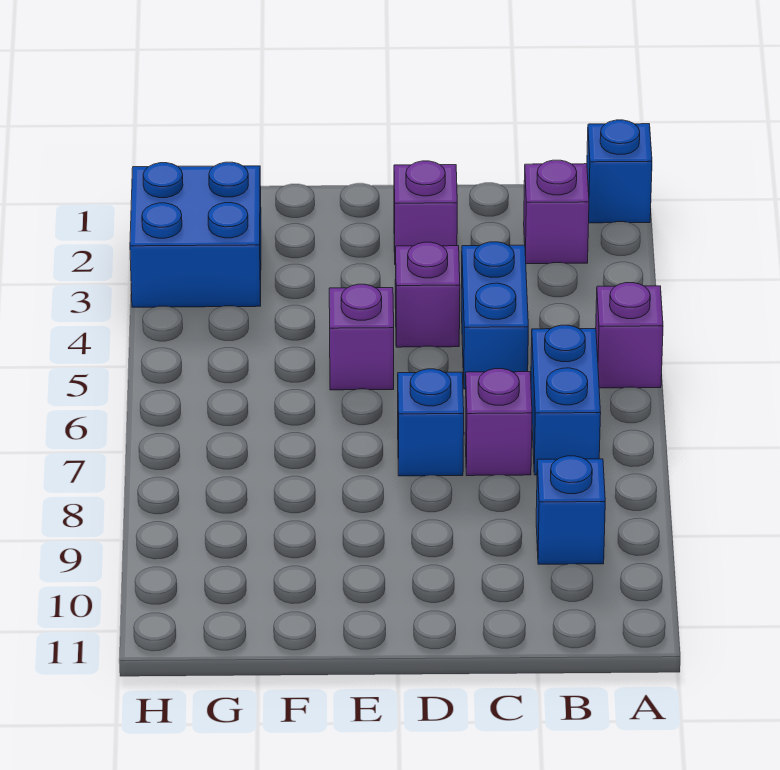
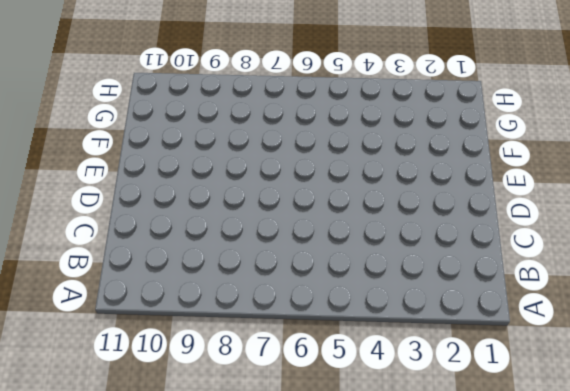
none -> blue 1x1 brick [587,120,652,223]
none -> purple 1x1 brick [596,283,663,388]
none -> purple 1x1 brick [524,160,589,264]

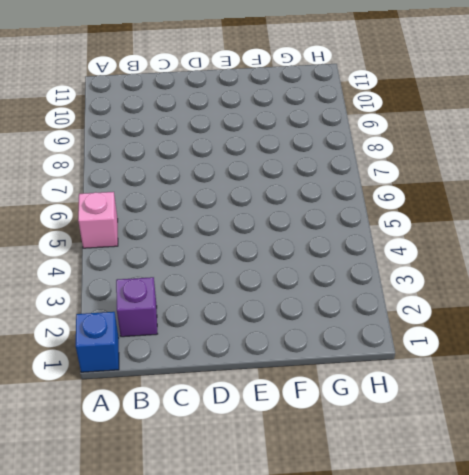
pink 1x1 brick [78,192,118,248] -> purple 1x1 brick [596,283,663,388]
none -> blue 1x2 brick [531,325,601,475]
none -> blue 1x1 brick [536,456,605,564]
none -> blue 1x2 brick [461,242,528,389]

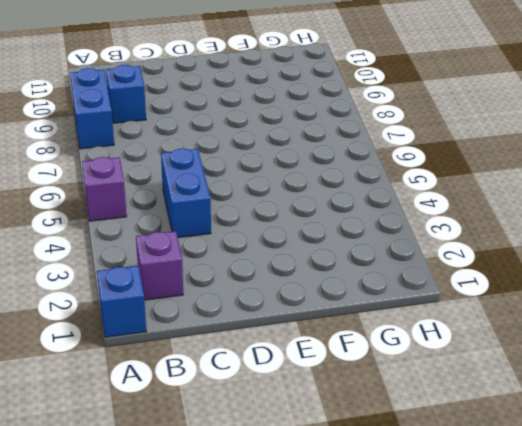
blue 1x2 brick [70,68,114,149] -> blue 1x2 brick moved to [531,325,601,475]
none -> purple 1x1 brick [465,369,532,476]
none -> purple 1x1 brick [394,161,457,265]
none -> purple 1x1 brick [395,242,460,347]

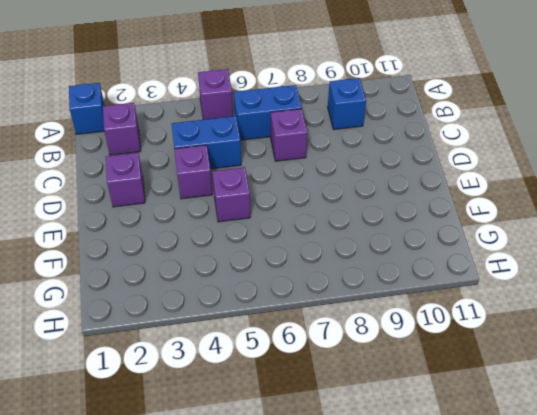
none -> blue 1x1 brick [398,369,464,476]
none -> blue 2x2 brick [130,162,261,307]

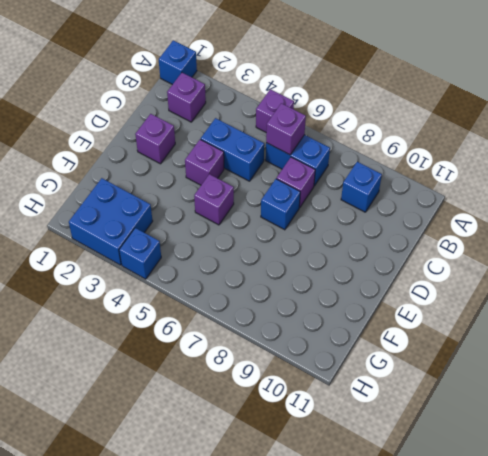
purple 1x1 brick [266,103,306,155] -> none
blue 1x1 brick [119,228,161,279] -> none

